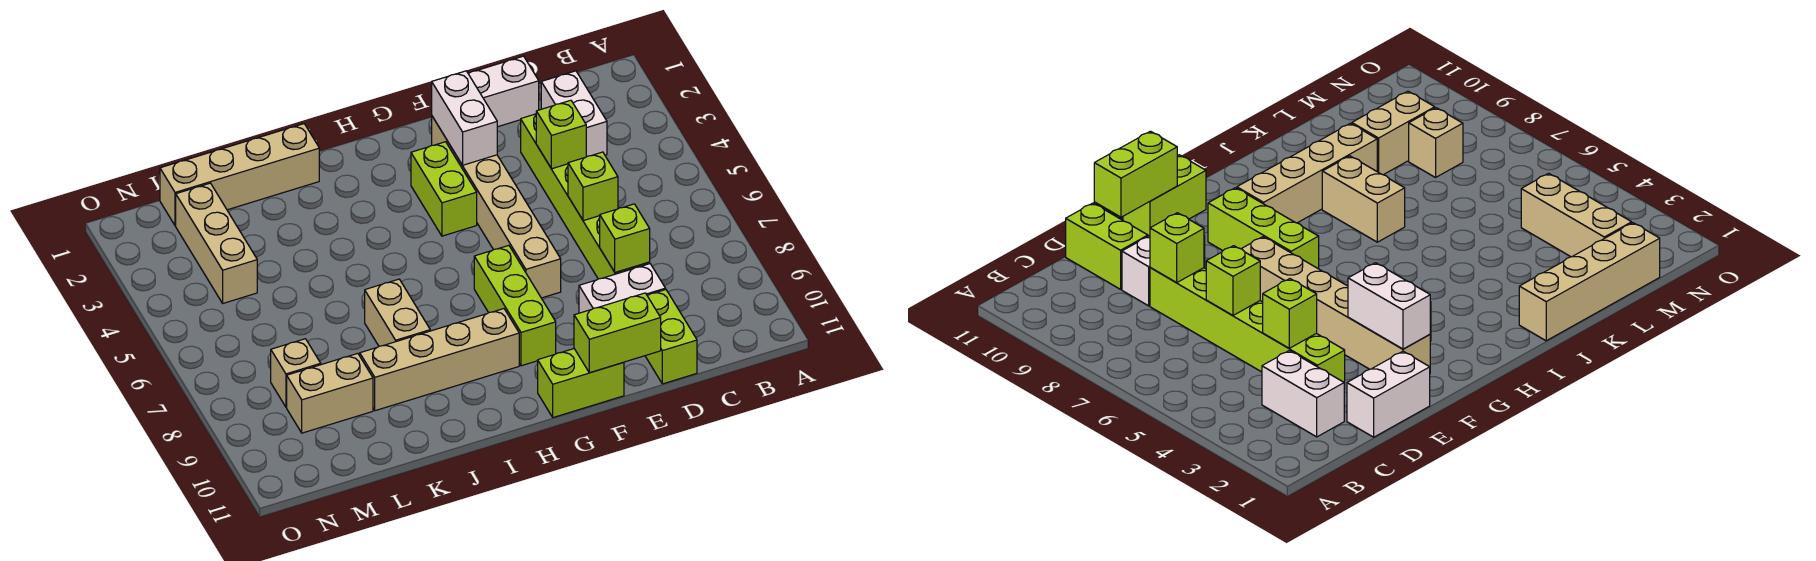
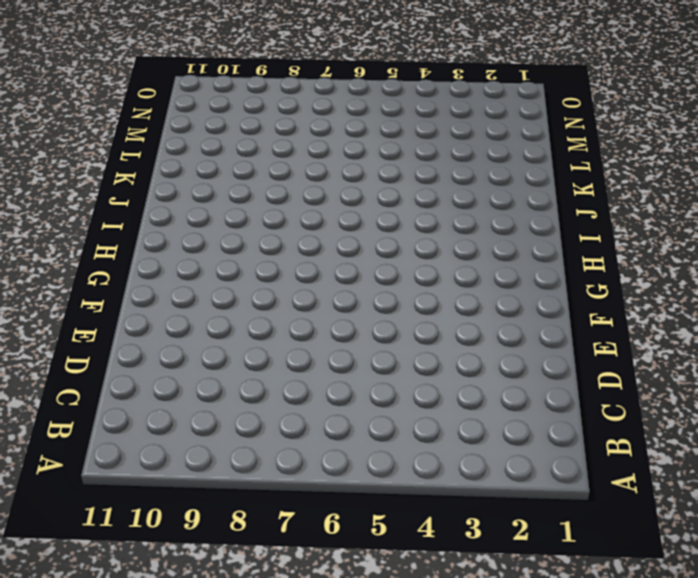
none -> white 1x2 brick [541,71,607,157]
none -> white 1x2 brick [468,56,539,127]
none -> lime 1x6 brick [521,114,650,279]

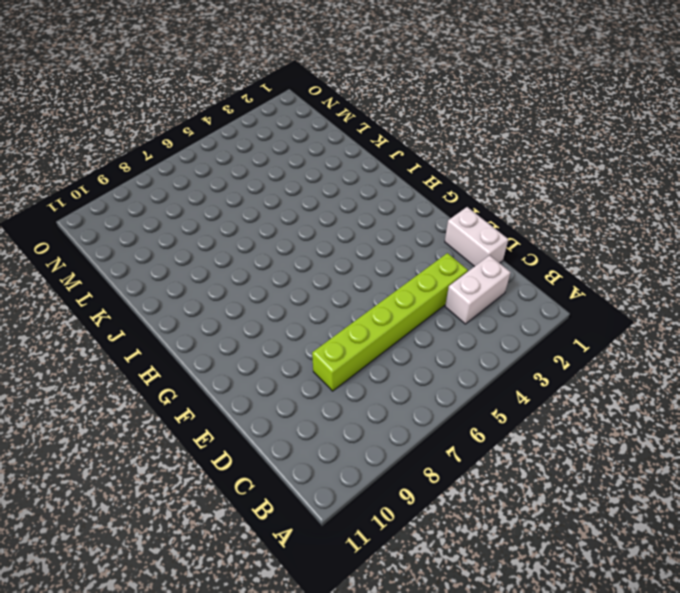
none -> white 1x2 brick [579,264,665,313]
none -> lime 1x2 brick [645,290,697,384]
none -> tan 1x6 brick [432,116,561,298]

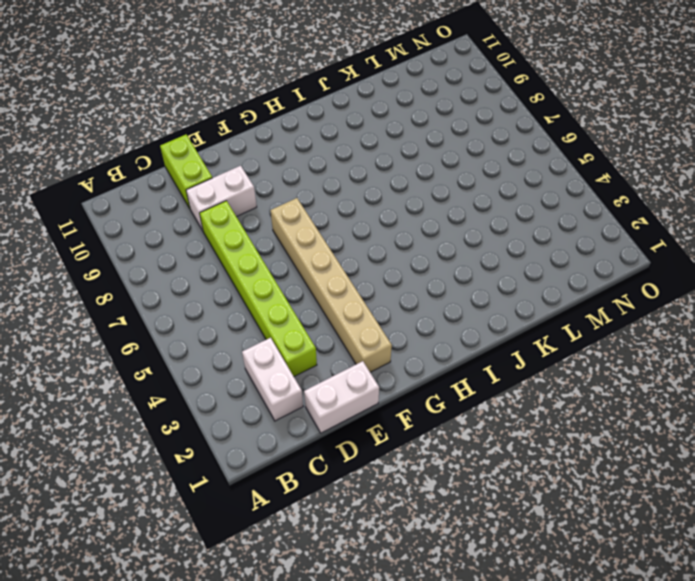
none -> lime 1x2 brick [538,349,624,417]
none -> lime 1x2 brick [411,142,477,236]
none -> lime 1x3 brick [474,246,556,366]

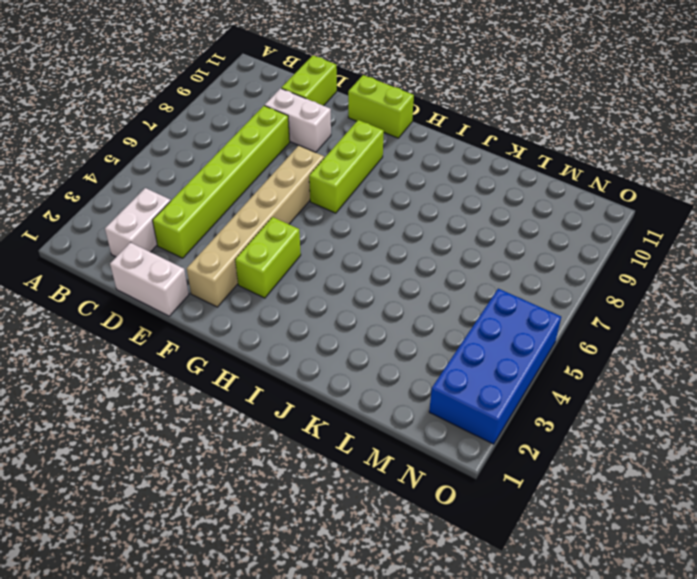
blue 2x4 brick [429,289,561,444] -> none
none -> tan 1x4 brick [360,309,519,411]
none -> tan 1x4 brick [160,124,319,226]
none -> tan 1x2 brick [365,279,430,346]

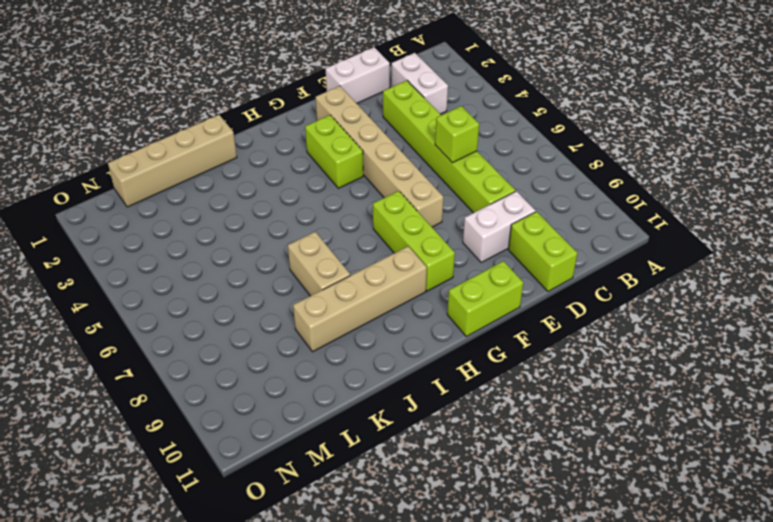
none -> tan 1x2 brick [287,353,373,433]
none -> tan 1x3 brick [176,183,257,303]
none -> tan 1x1 brick [271,339,321,407]

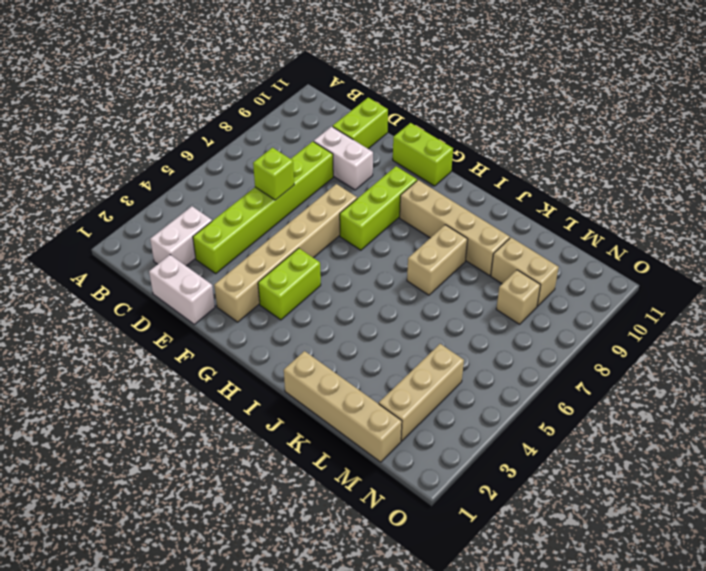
none -> lime 1x1 brick [536,100,586,169]
none -> lime 1x1 brick [600,204,650,272]
none -> lime 1x2 brick [574,293,661,373]

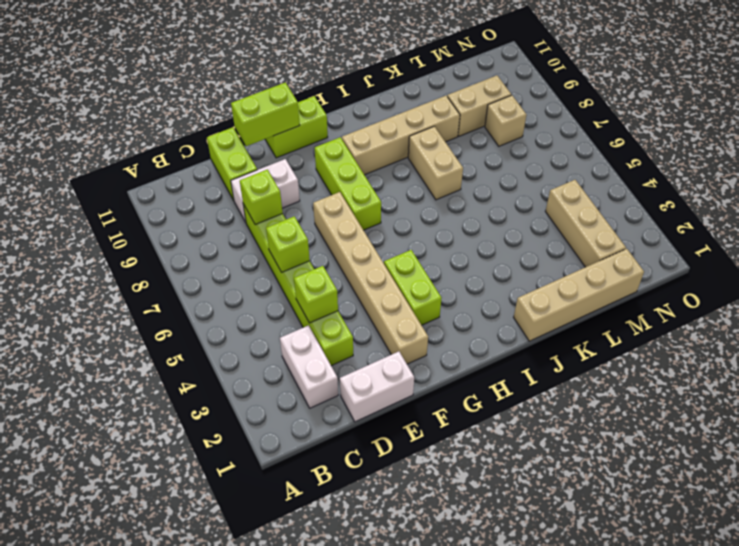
none -> white 1x2 brick [432,71,497,165]

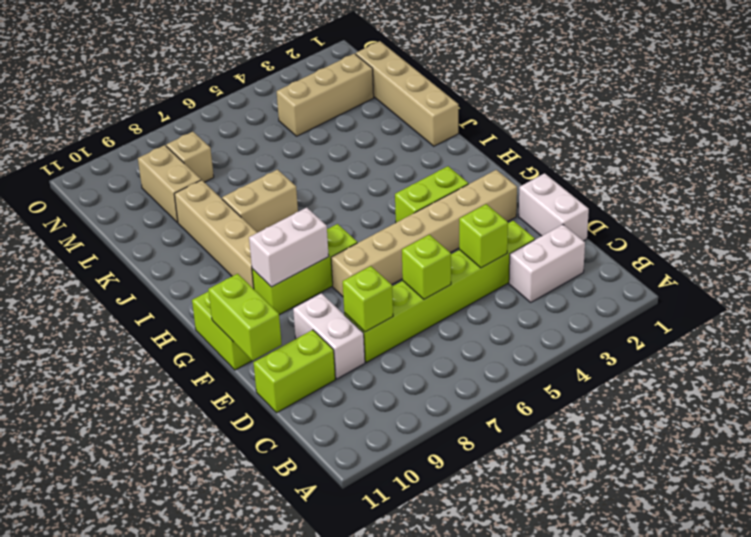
white 1x2 brick [249,208,329,287] -> white 1x2 brick moved to [432,71,497,165]

